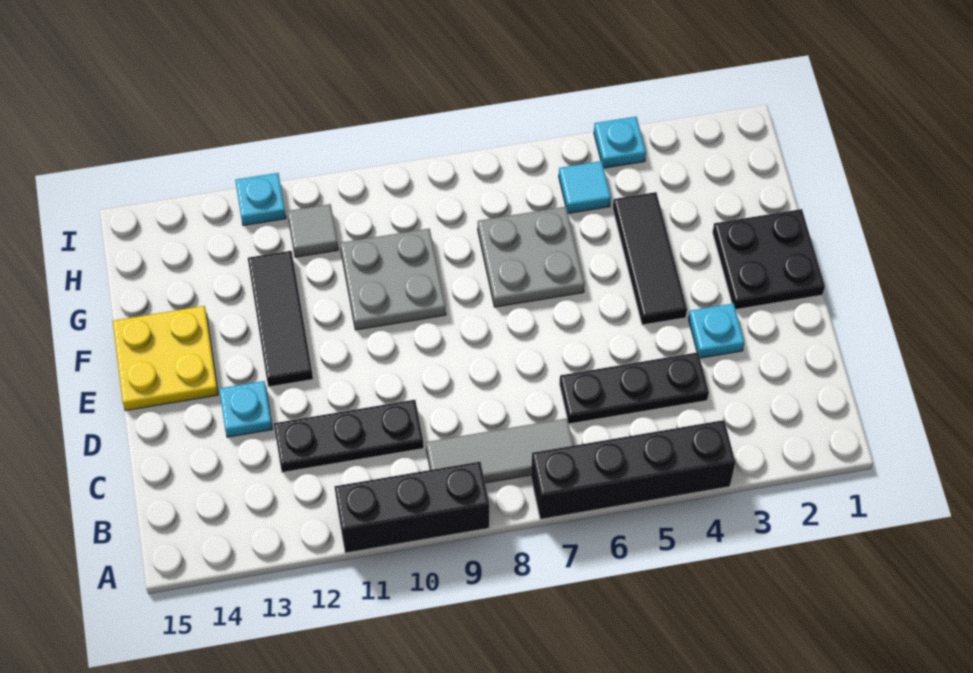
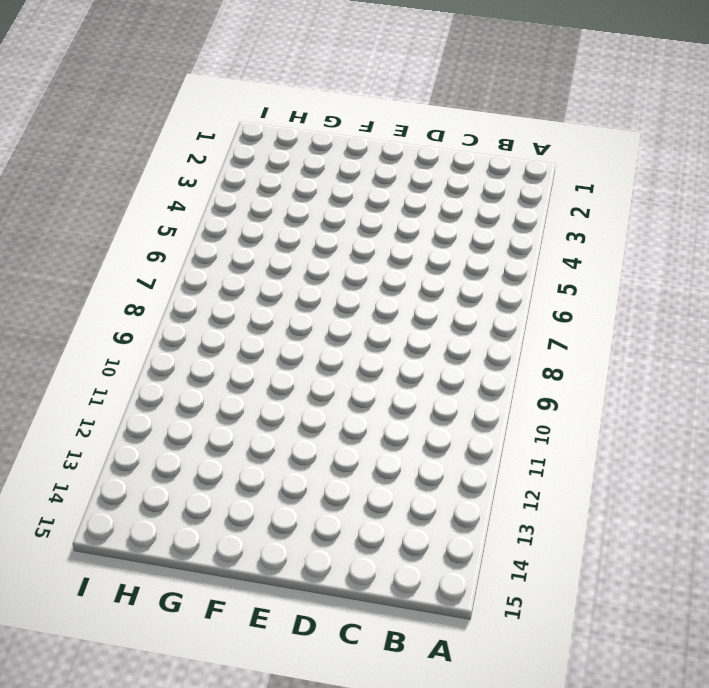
none -> black 1x4 brick [531,420,735,519]
none -> black 1x3 brick [335,462,489,553]
none -> grey 1x3 tile [426,418,574,483]

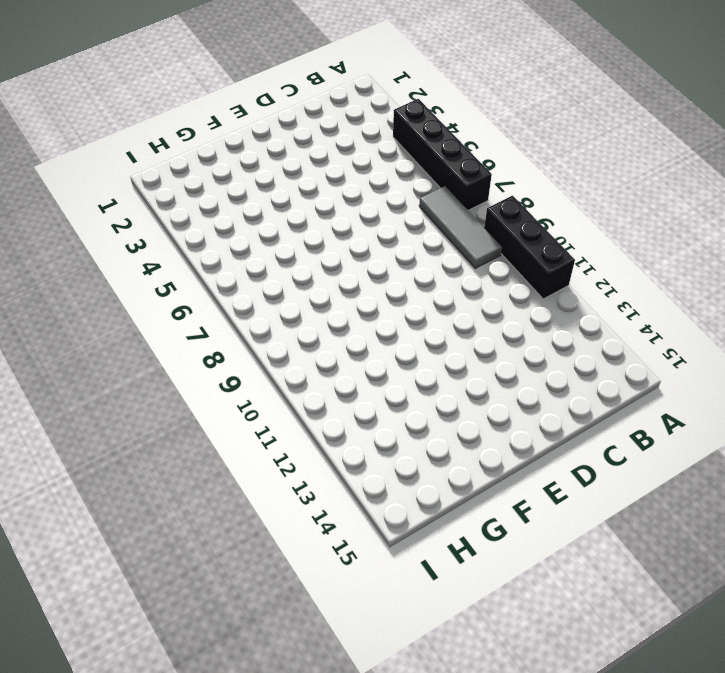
none -> black 1x3 plate [559,352,709,424]
none -> black 1x3 plate [274,400,424,472]
none -> cyan 1x1 plate [688,303,744,358]

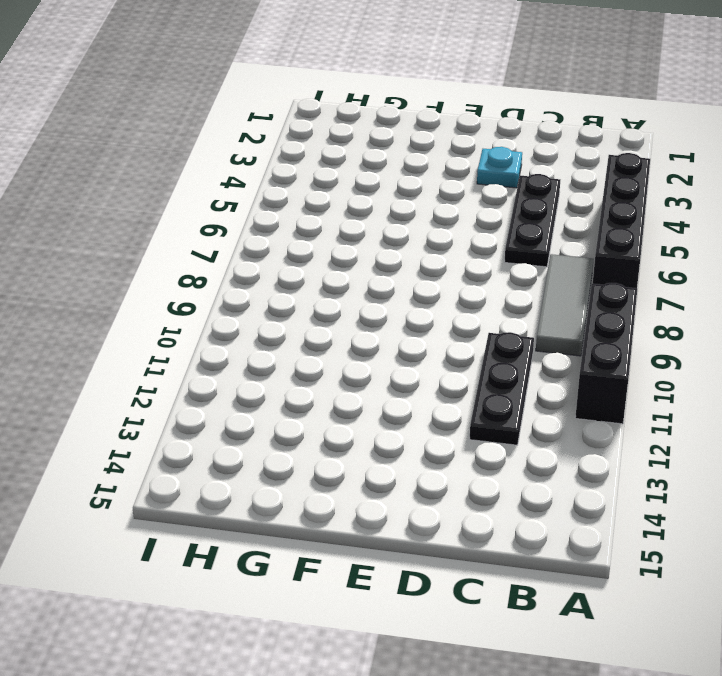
none -> cyan 1x1 plate [219,381,272,437]
none -> black 2x2 plate [713,209,825,310]
none -> black 1x3 tile [613,192,687,325]

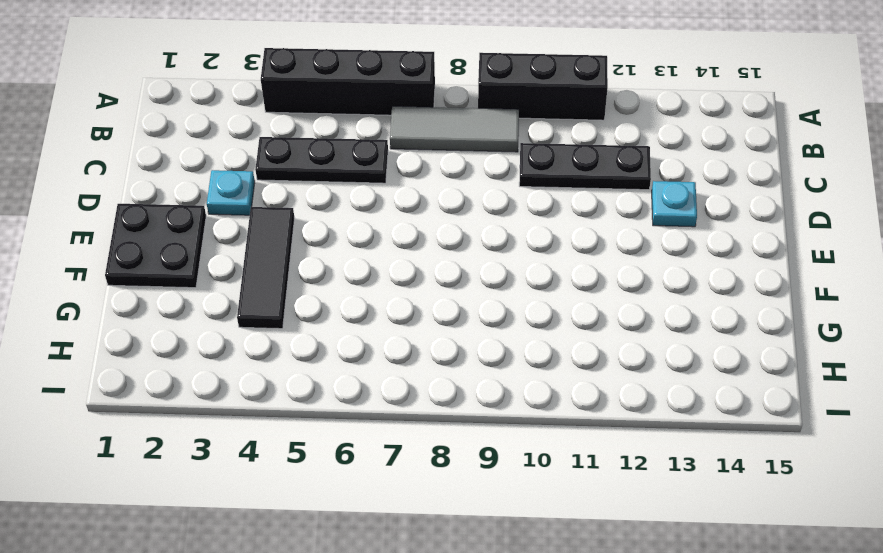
none -> black 1x3 tile [248,251,313,387]
none -> yellow 2x2 plate [113,306,218,411]
none -> grey 2x2 plate [478,207,585,307]

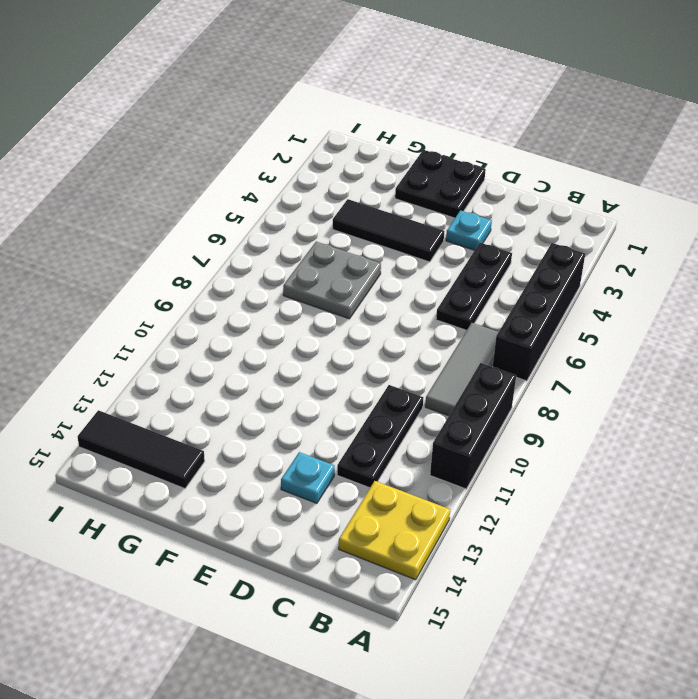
yellow 2x2 plate [339,481,450,580] -> yellow 2x2 plate moved to [113,306,218,411]
black 1x3 tile [78,410,205,489] -> black 1x3 tile moved to [248,251,313,387]
none -> grey 2x2 plate [340,229,446,330]
none -> cyan 1x1 tile [559,161,611,213]
none -> grey 1x1 tile [287,204,338,257]

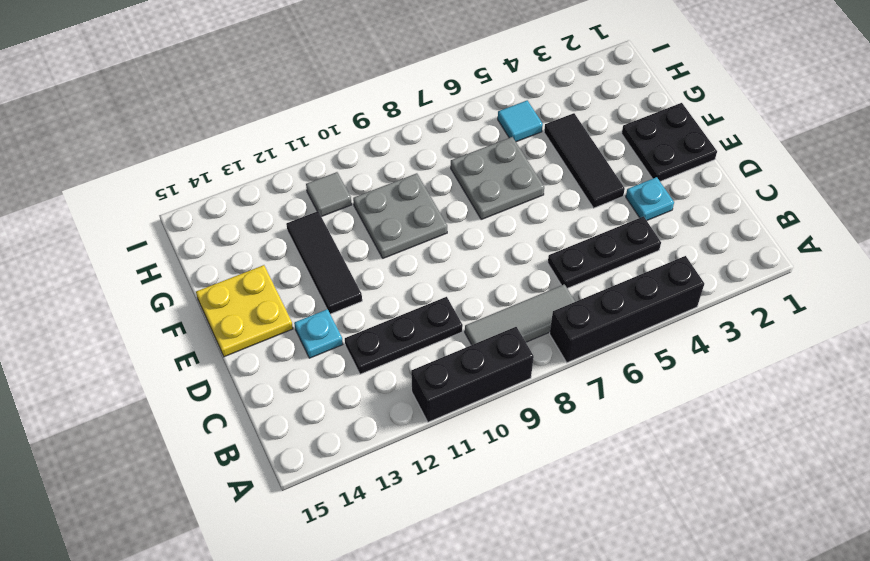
none -> cyan 1x1 plate [594,117,646,168]
none -> cyan 1x1 plate [235,173,286,226]

